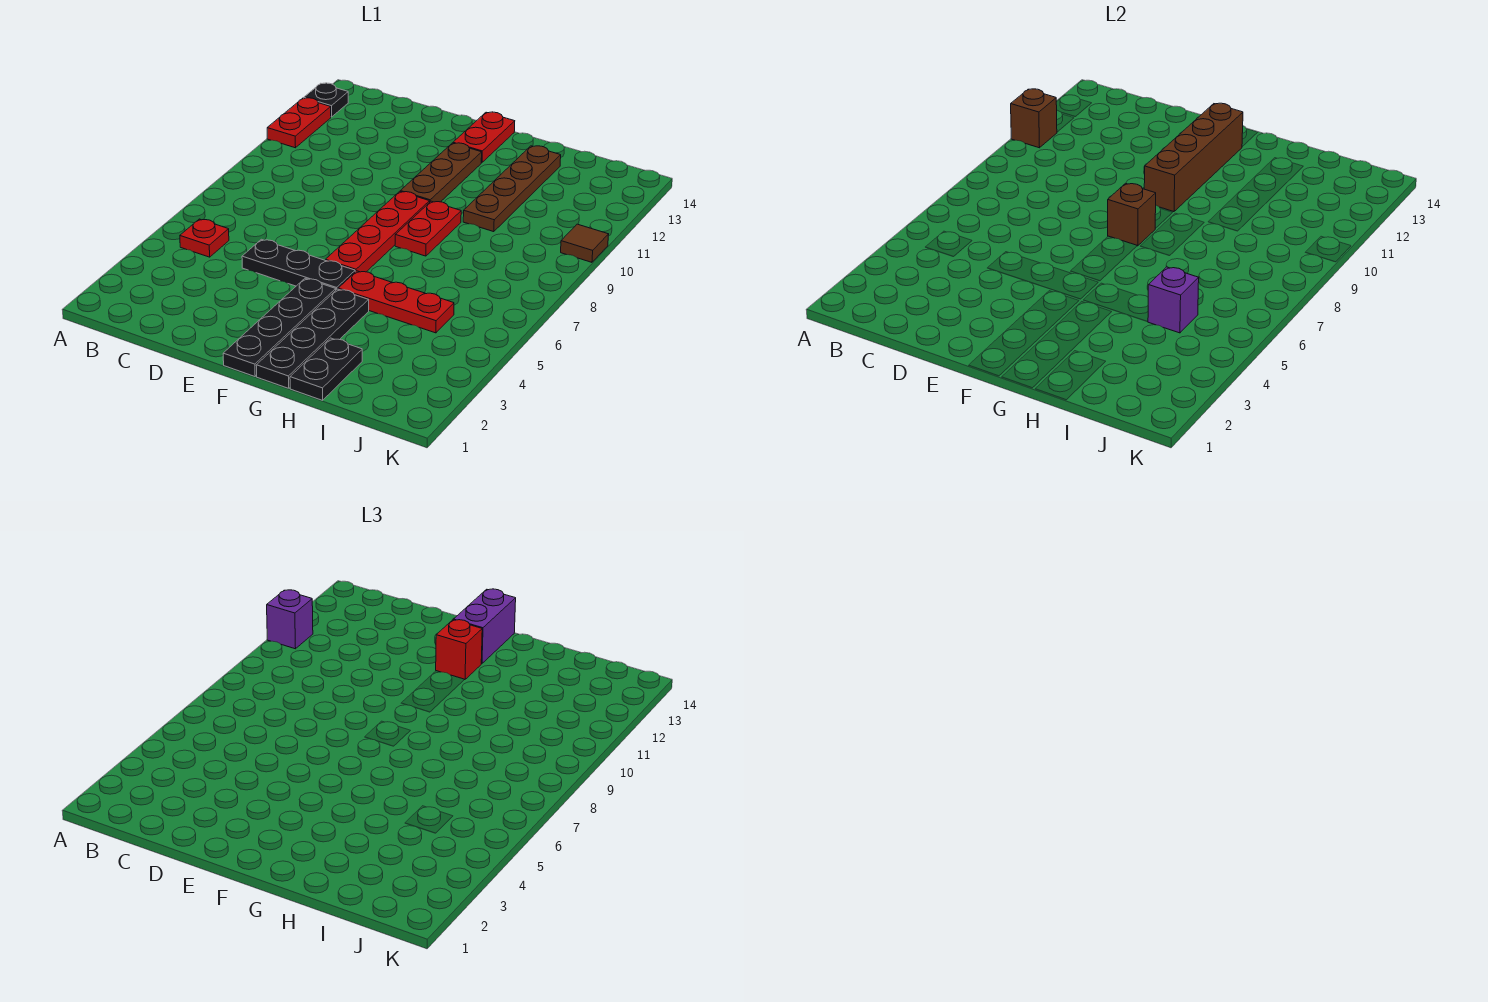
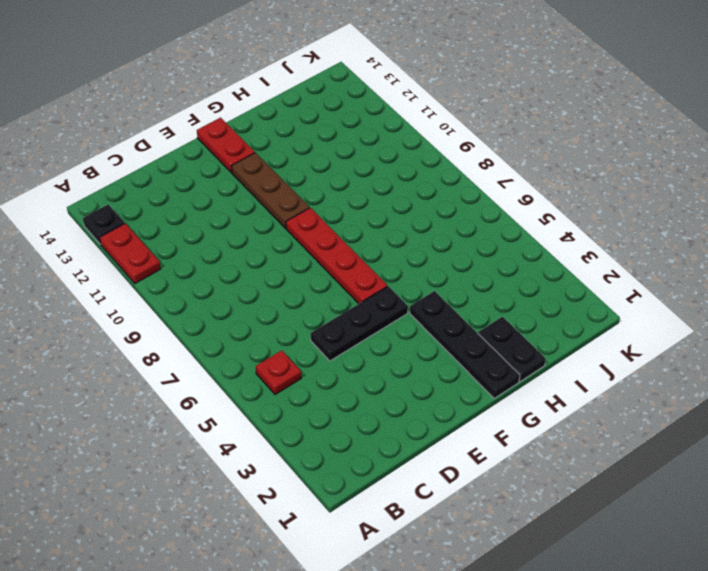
none -> black 1x4 plate [223,278,336,376]
none -> red 1x3 plate [338,271,454,333]
none -> red 1x2 plate [395,201,461,256]

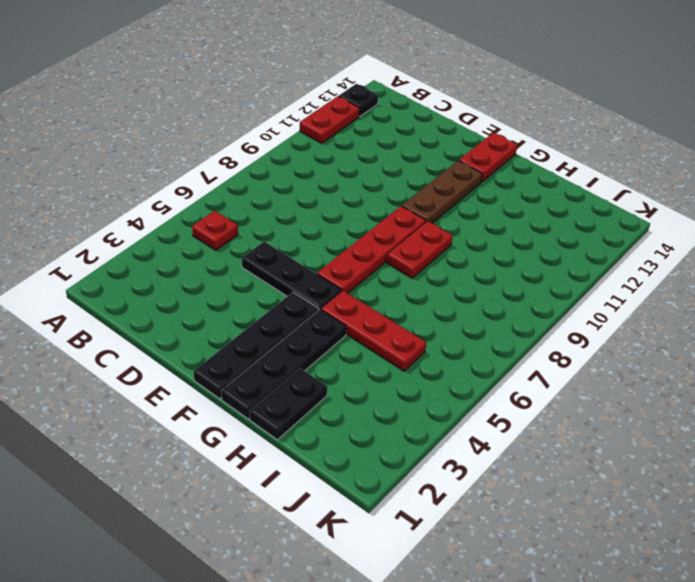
none -> brown 1x4 plate [463,146,561,232]
none -> brown 1x1 tile [561,224,609,262]
none -> brown 1x1 brick [1011,89,1057,148]

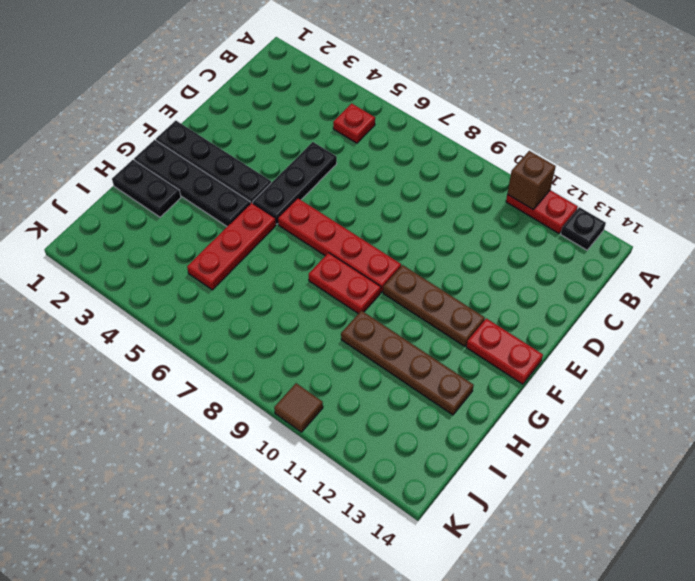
none -> brown 1x1 brick [1108,183,1156,246]
none -> brown 1x4 brick [1144,103,1243,212]
none -> purple 1x1 brick [1148,267,1199,333]

